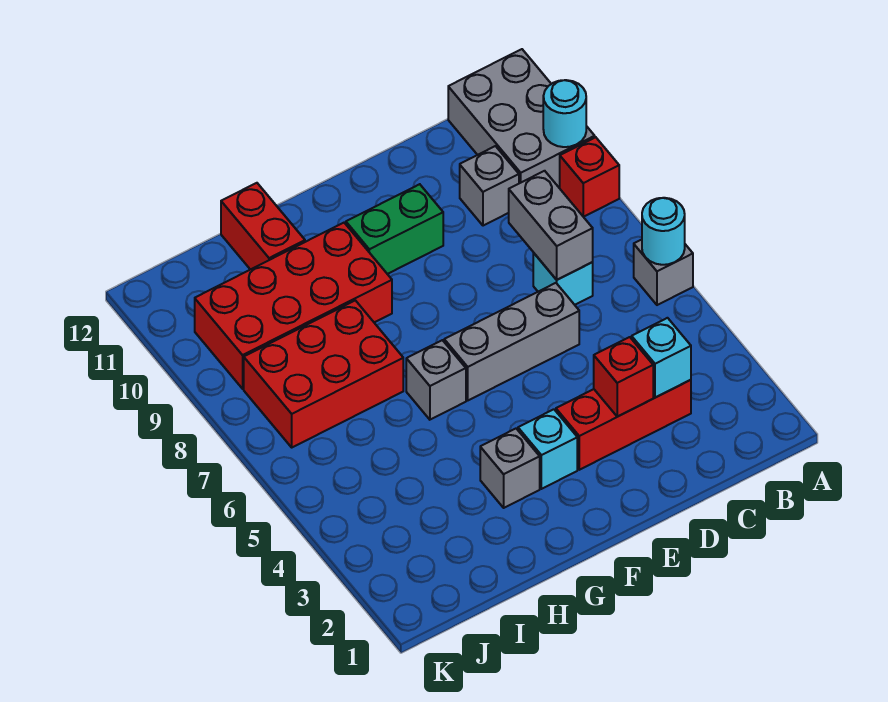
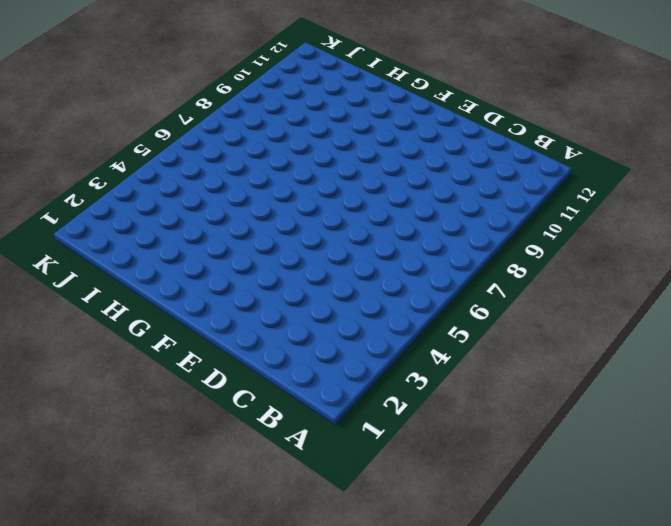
none -> grey 1x1 brick [634,240,693,305]
none -> red 1x1 brick [560,137,619,217]
none -> grey 2x3 brick [448,49,595,187]

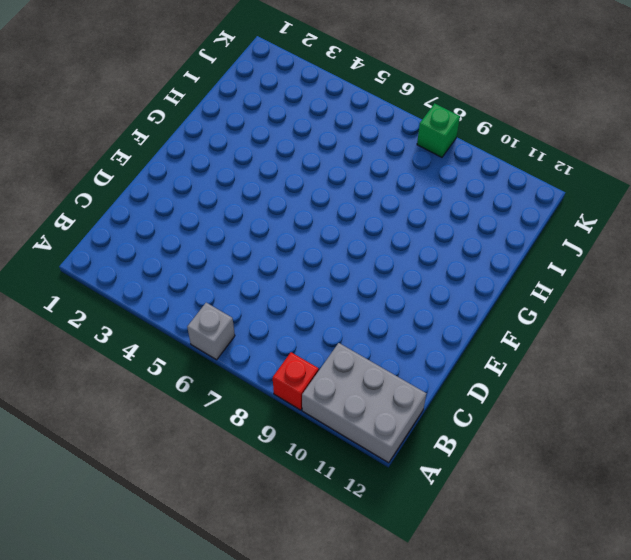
green 1x1 brick [417,103,460,157] -> none
none -> red 1x3 brick [556,380,691,470]
none -> cyan 1x1 brick [533,253,593,305]
none -> grey 1x1 brick [460,146,519,226]

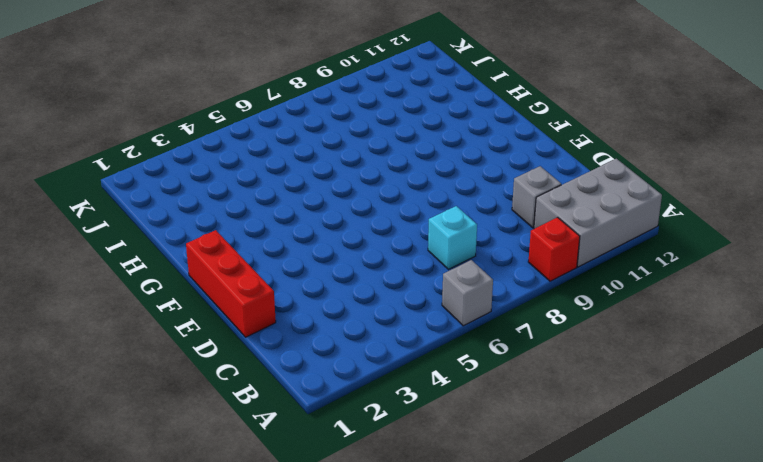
red 1x3 brick [186,230,276,337] -> red 1x3 brick moved to [556,380,691,470]
none -> grey 1x3 brick [444,283,579,400]
none -> green 1x2 brick [346,184,443,274]
none -> cyan 1x1 brick [518,409,577,489]

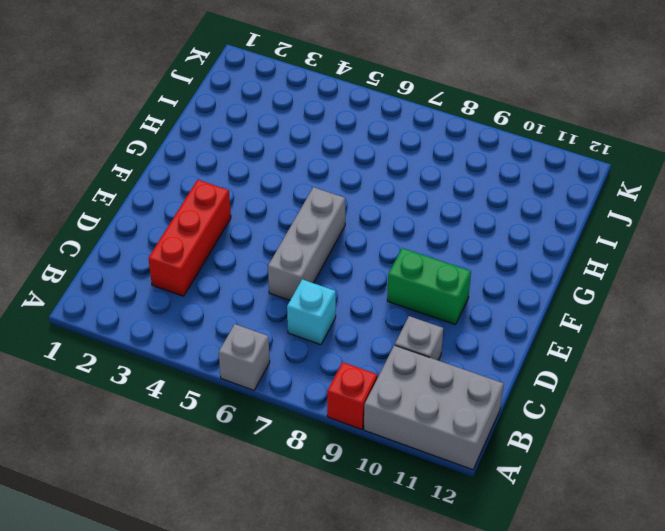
green 1x2 brick [387,248,471,325] -> green 1x2 brick turned to [346,184,443,274]
none -> cyan 1x1 brick [518,409,577,489]
none -> grey 1x1 brick [480,429,540,508]
none -> grey 1x1 brick [406,340,466,420]

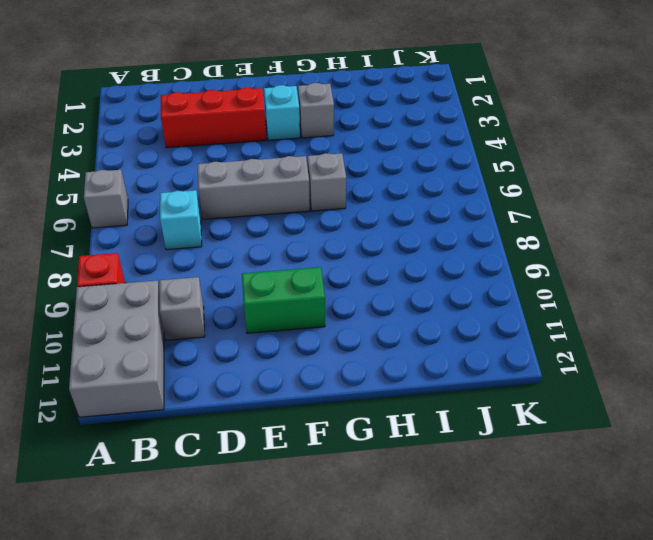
none -> red 2x4 brick [195,223,392,389]
none -> red 2x3 brick [244,300,403,447]
none -> red 1x2 brick [221,183,305,270]

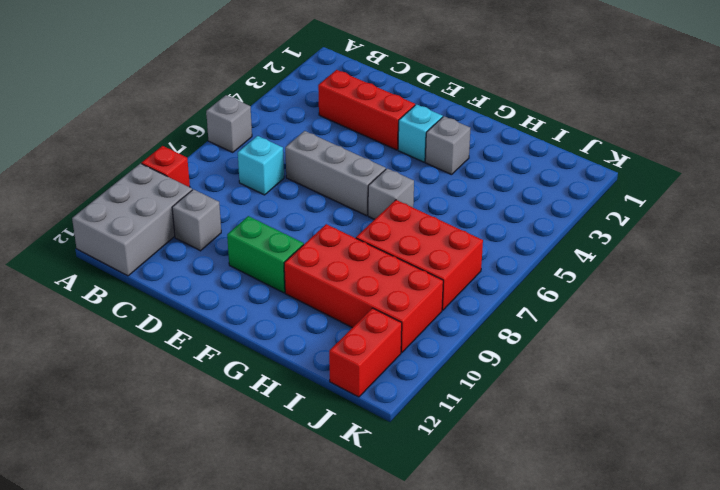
red 1x2 brick [329,308,402,397] -> red 1x2 brick moved to [221,183,305,270]
none -> cyan 1x1 round brick [642,198,685,265]
none -> cyan 1x1 round brick [543,80,586,147]
none -> cyan 1x1 brick [632,318,691,398]

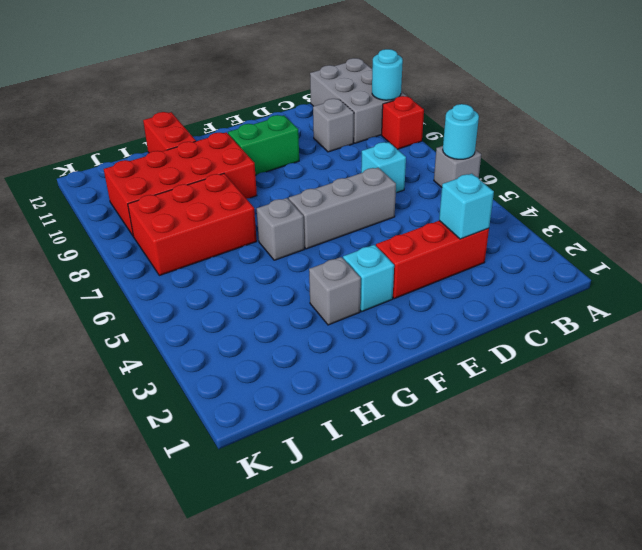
none -> grey 1x2 brick [509,171,593,280]
none -> red 1x1 brick [594,337,653,417]

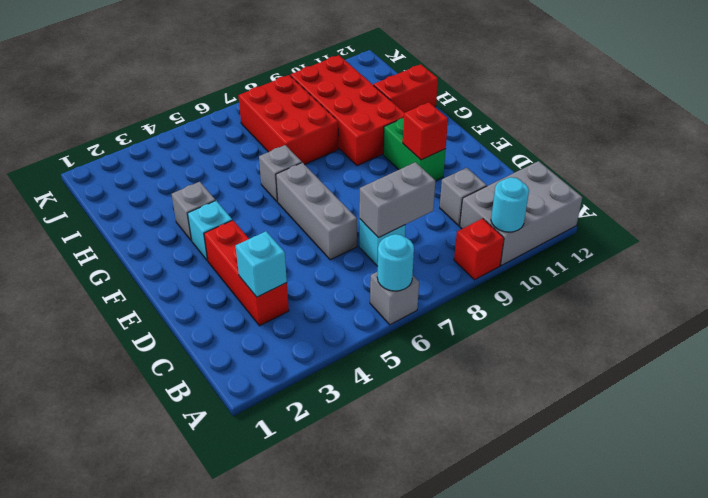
red 1x1 brick [403,102,448,160] -> red 1x1 brick moved to [594,337,653,417]

